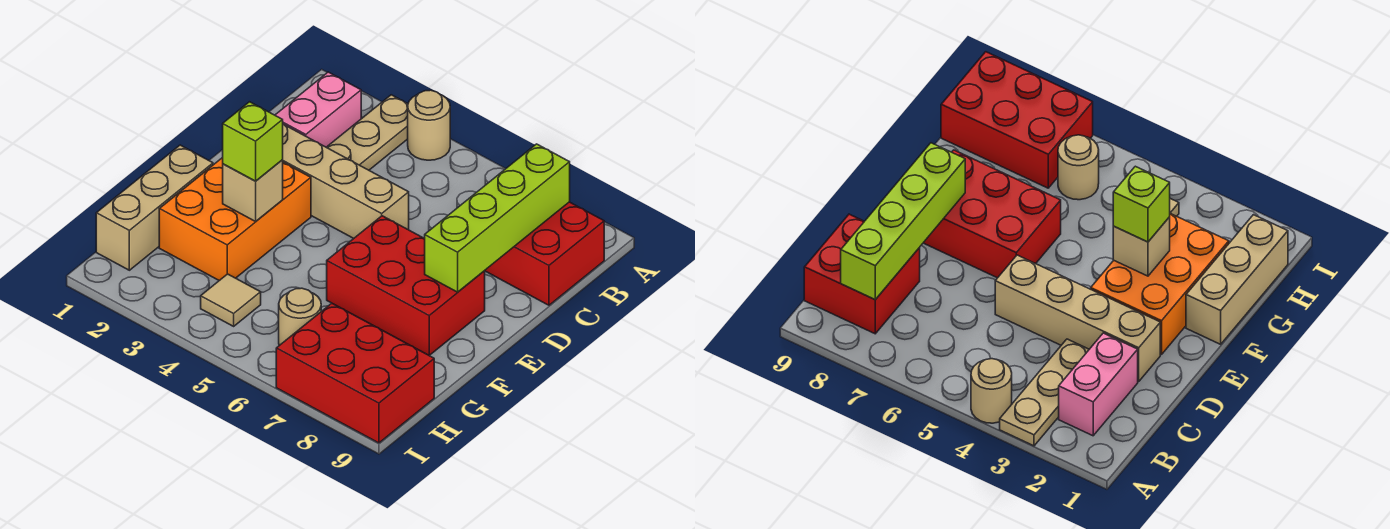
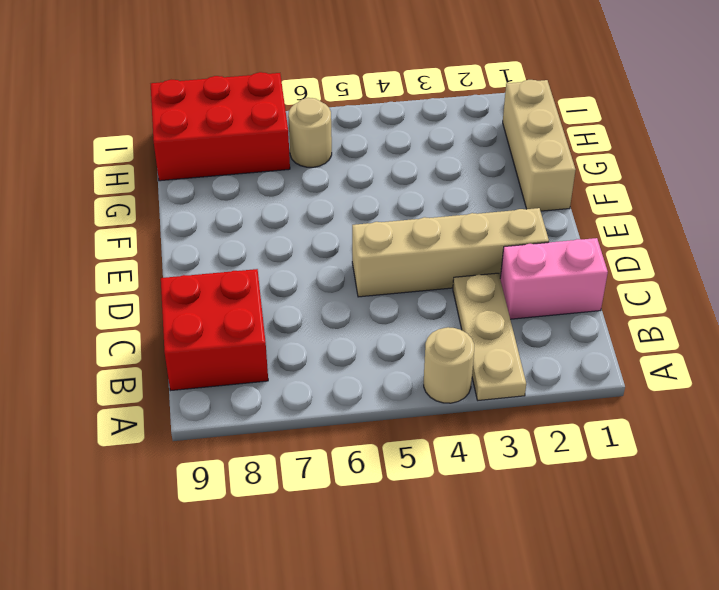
pink 1x2 brick [500,238,608,319] -> pink 1x2 brick turned to [275,72,361,147]
none -> orange 2x3 brick [159,158,311,281]
none -> red 2x3 brick [327,216,485,355]
none -> tan 1x1 tile [201,274,261,326]

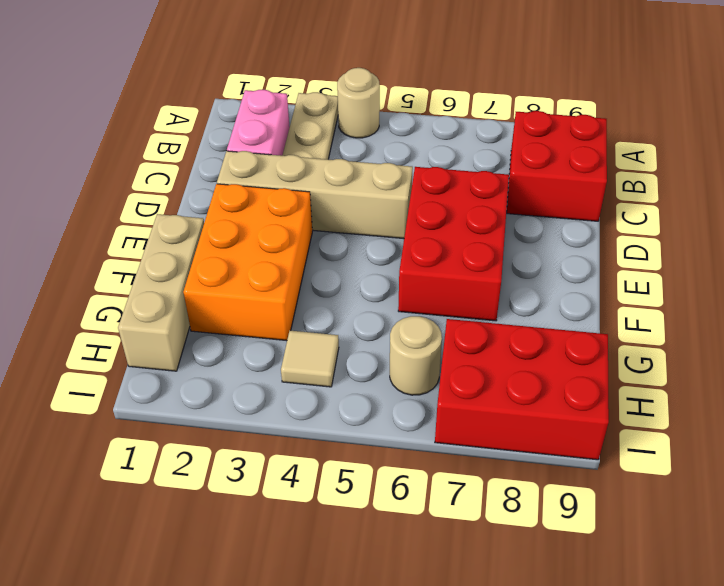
red 2x3 brick [398,167,509,321] -> red 2x3 brick turned to [327,216,485,355]
none -> lime 1x4 brick [425,144,570,292]
none -> tan 1x1 brick [223,160,283,221]
none -> lime 1x1 brick [223,102,283,181]

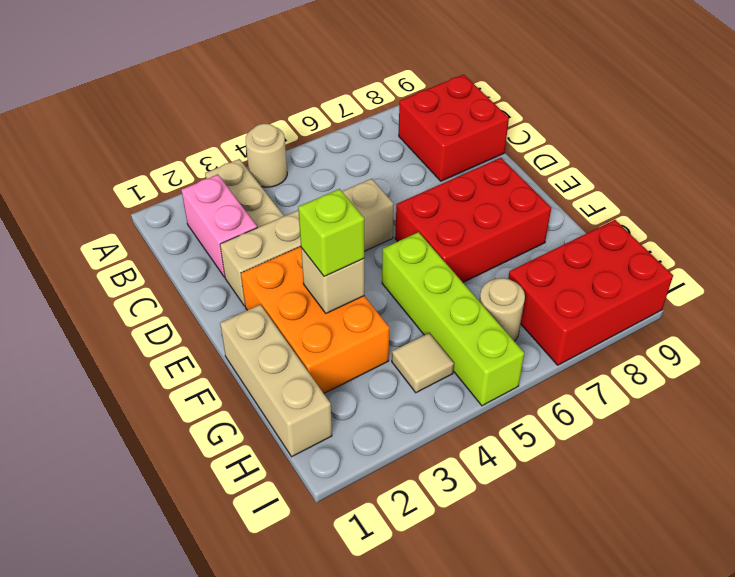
lime 1x4 brick [382,232,524,406] -> lime 1x4 brick moved to [425,144,570,292]

